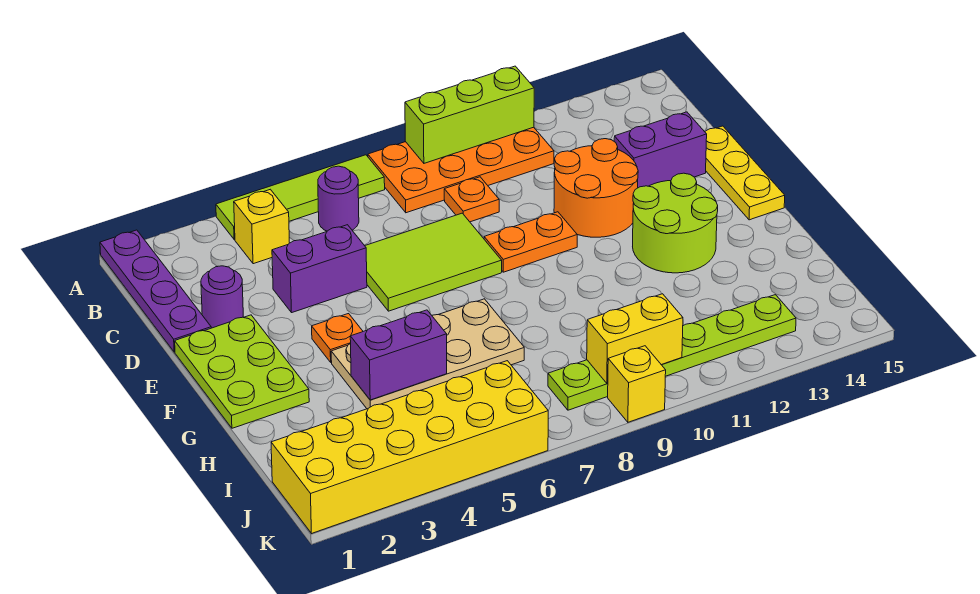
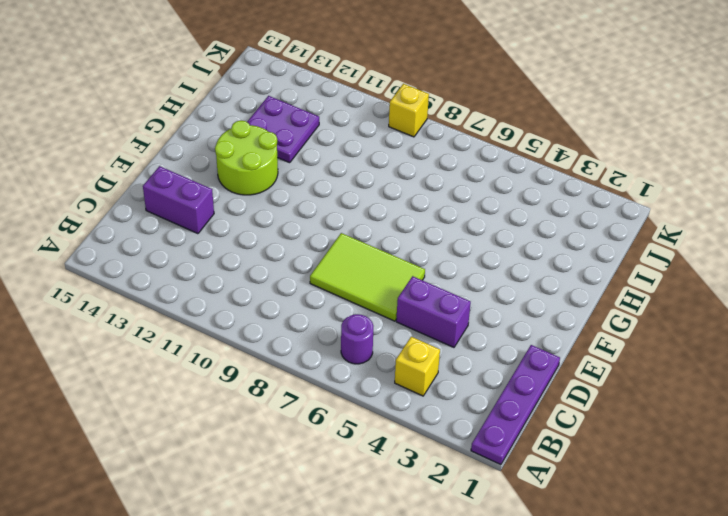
purple 2x2 plate [247,96,319,163] -> none
none -> lime 1x4 tile [216,155,385,240]
none -> orange 2x4 plate [368,127,554,213]
none -> orange 1x1 plate [444,177,499,222]

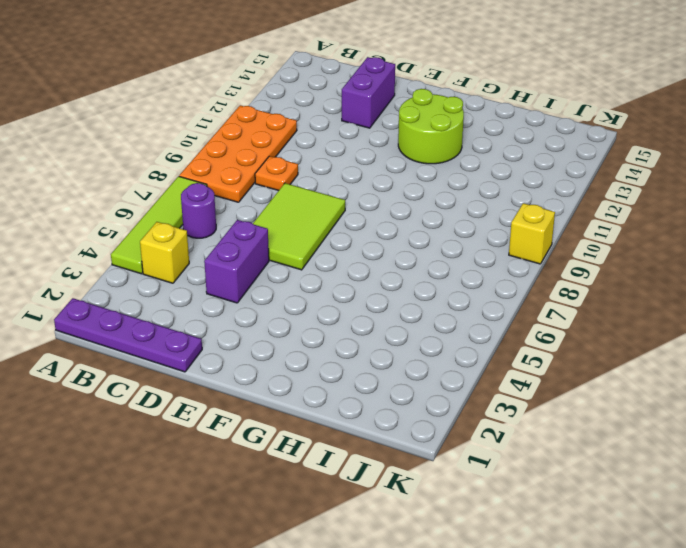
none -> purple 1x1 round brick [201,266,243,328]
none -> orange 2x2 round brick [554,139,638,237]
none -> yellow 1x3 plate [705,126,785,220]

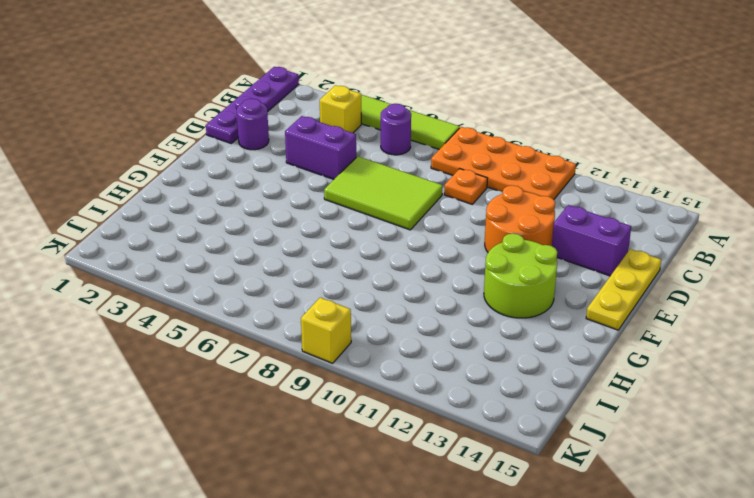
none -> lime 2x3 plate [175,315,309,428]
none -> orange 1x2 plate [484,212,577,272]
none -> orange 1x1 plate [312,314,363,362]

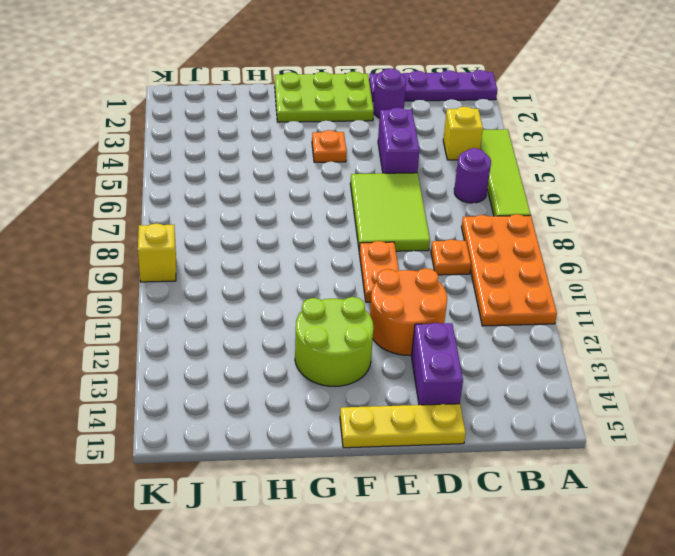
none -> tan 2x4 plate [331,299,524,409]
none -> yellow 2x6 brick [271,361,548,534]
none -> lime 1x6 plate [548,295,796,410]

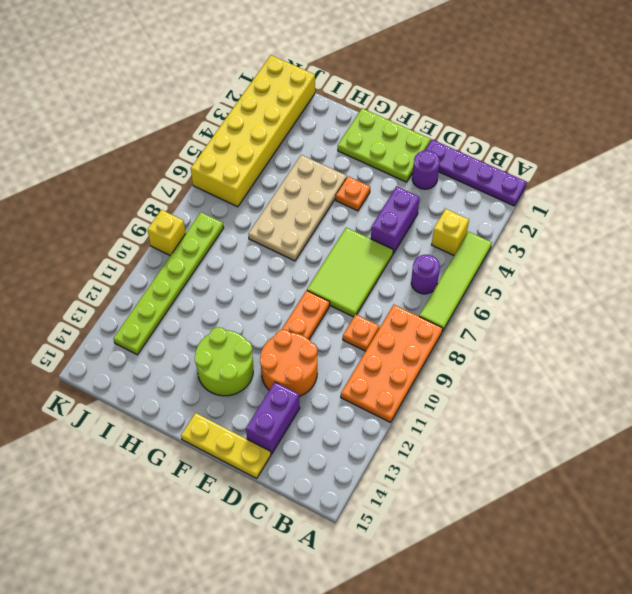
none -> lime 1x3 brick [405,66,534,163]
none -> purple 1x2 brick [350,310,447,400]
none -> yellow 1x2 brick [587,294,683,383]

